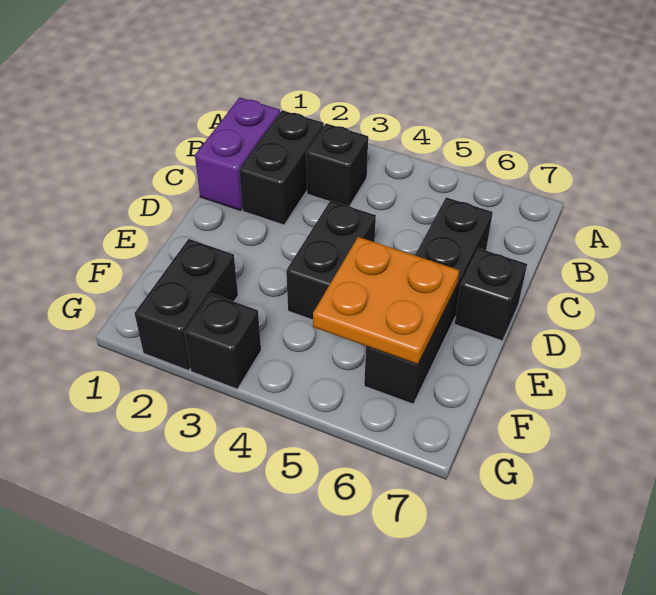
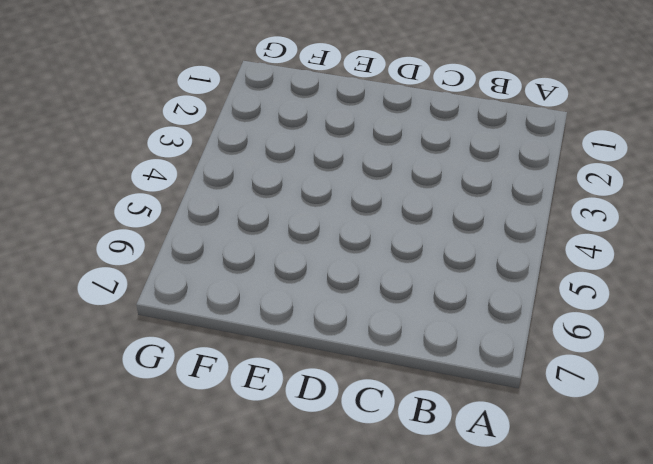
none -> purple 1x2 brick [195,97,280,210]
none -> black 1x2 brick [239,110,324,225]

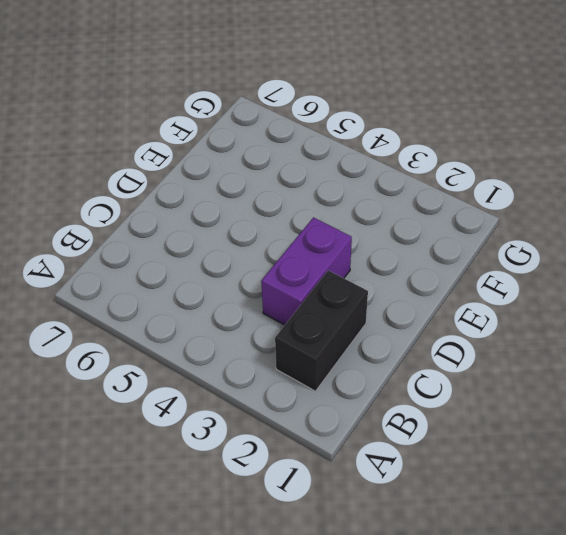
purple 1x2 brick [261,218,352,325] -> purple 1x2 brick moved to [195,97,280,210]
none -> black 1x1 brick [306,123,368,206]
none -> black 1x4 brick [364,197,493,404]

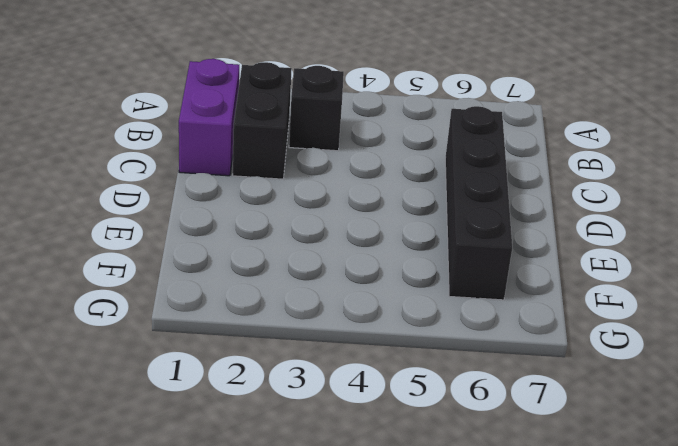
none -> black 1x2 brick [286,201,376,320]
none -> black 1x1 brick [455,248,527,341]

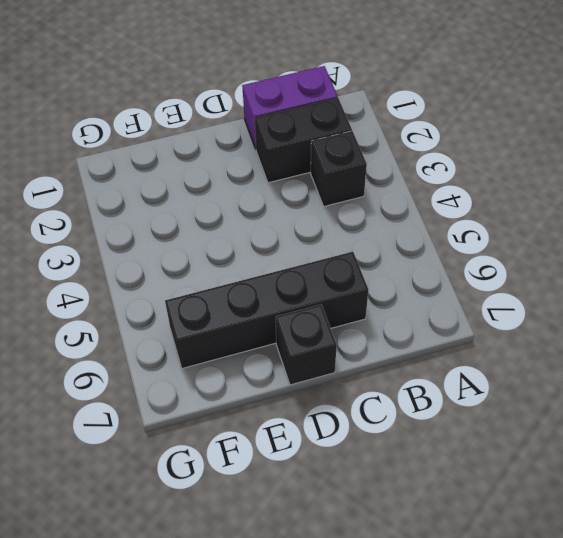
none -> black 1x2 brick [286,201,376,320]
none -> black 1x2 brick [134,239,238,370]

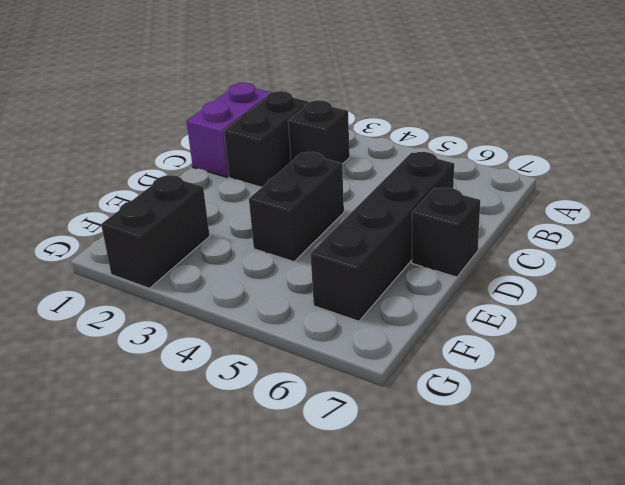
none -> black 1x1 brick [184,293,261,389]
none -> orange 2x2 plate [313,237,459,364]

